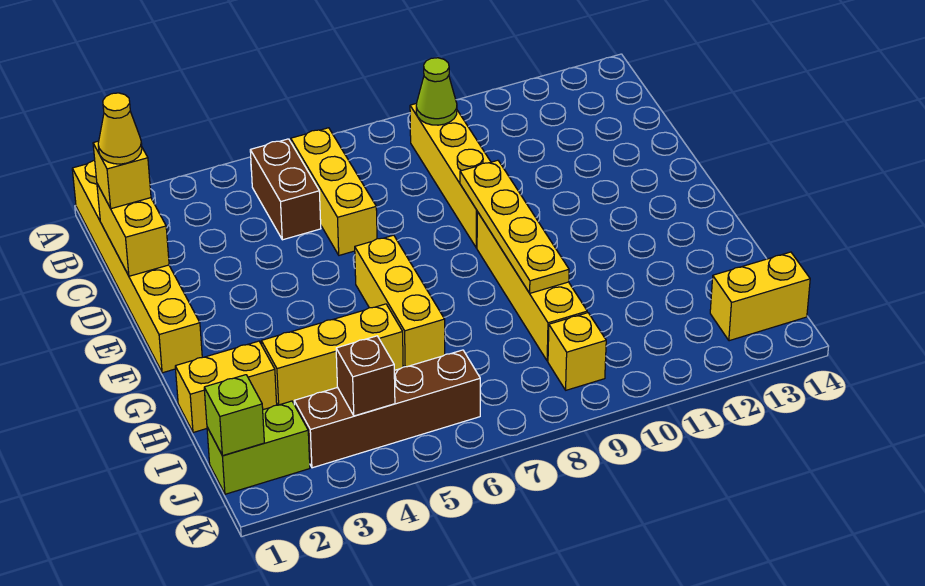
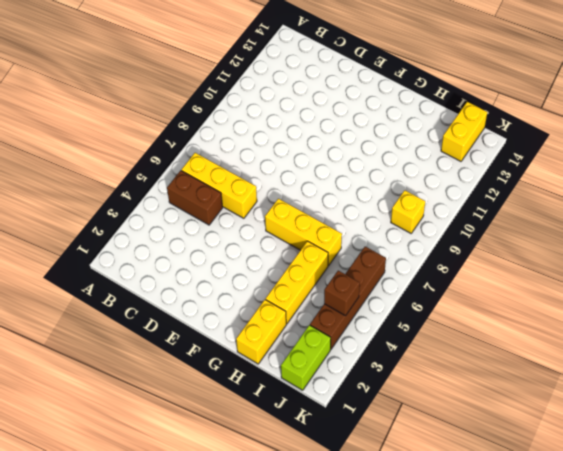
none -> yellow 1x6 brick [72,160,202,373]
none -> yellow 1x4 brick [410,103,491,248]
none -> yellow 1x4 brick [477,212,587,361]

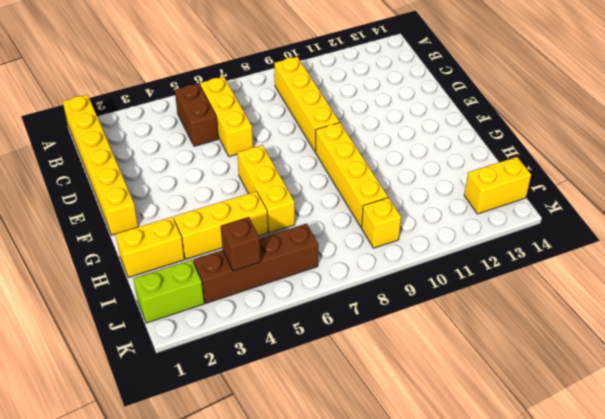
none -> lime 1x1 cone [416,58,457,125]
none -> yellow 1x2 brick [97,184,169,276]
none -> yellow 1x4 plate [460,160,569,293]

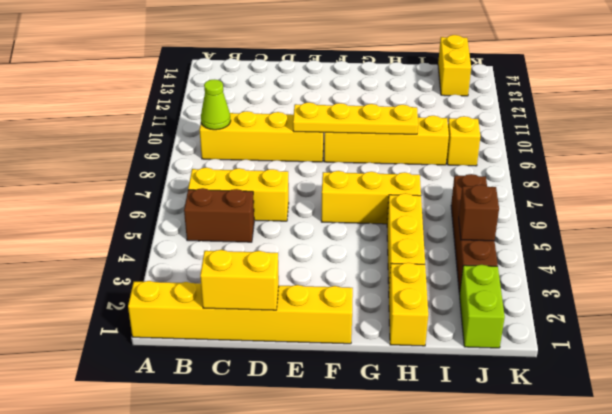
none -> lime 1x1 brick [204,375,264,456]
none -> yellow 1x1 brick [93,141,151,209]
none -> yellow 1x1 cone [98,93,142,164]

